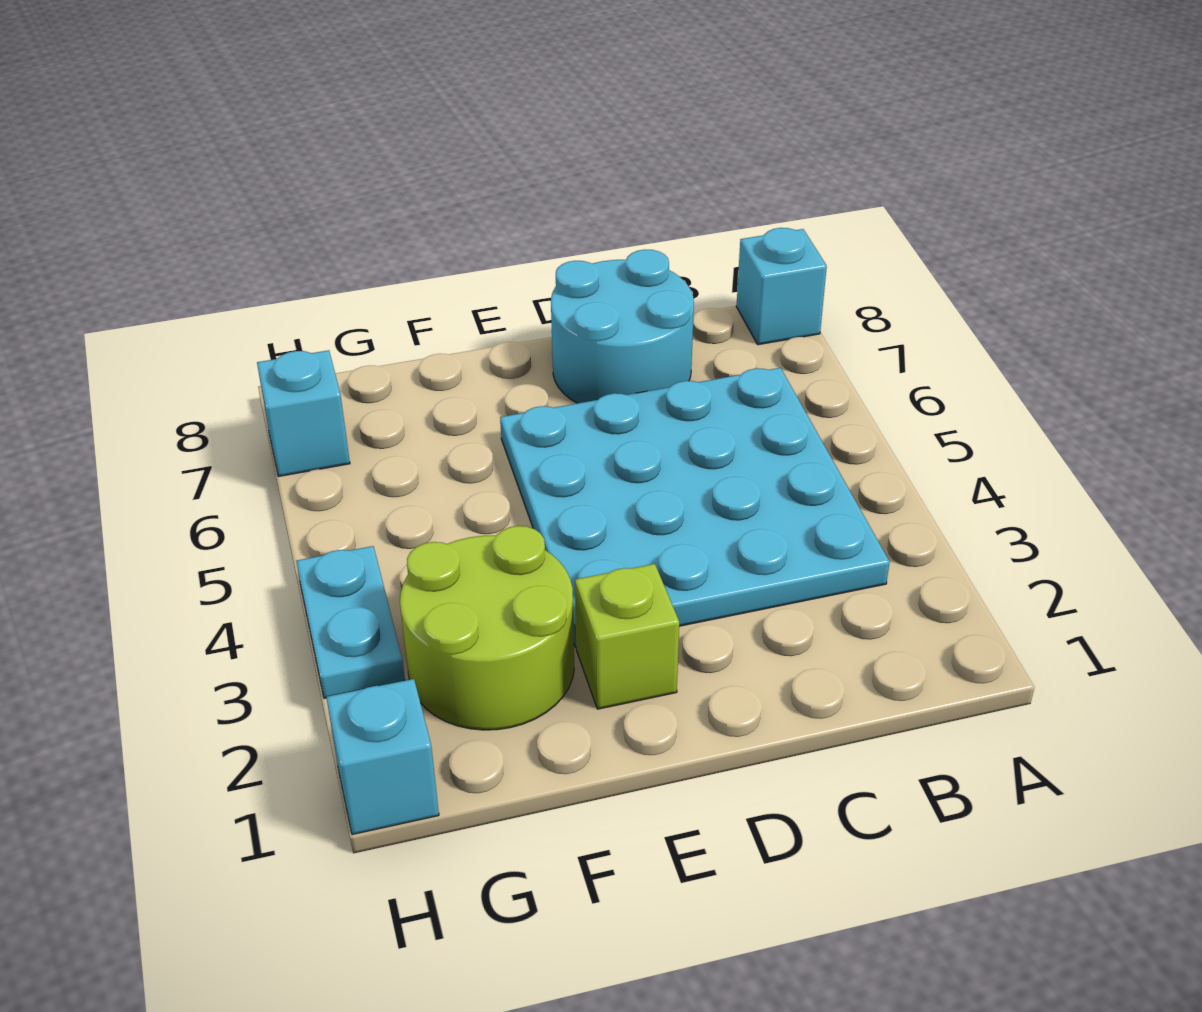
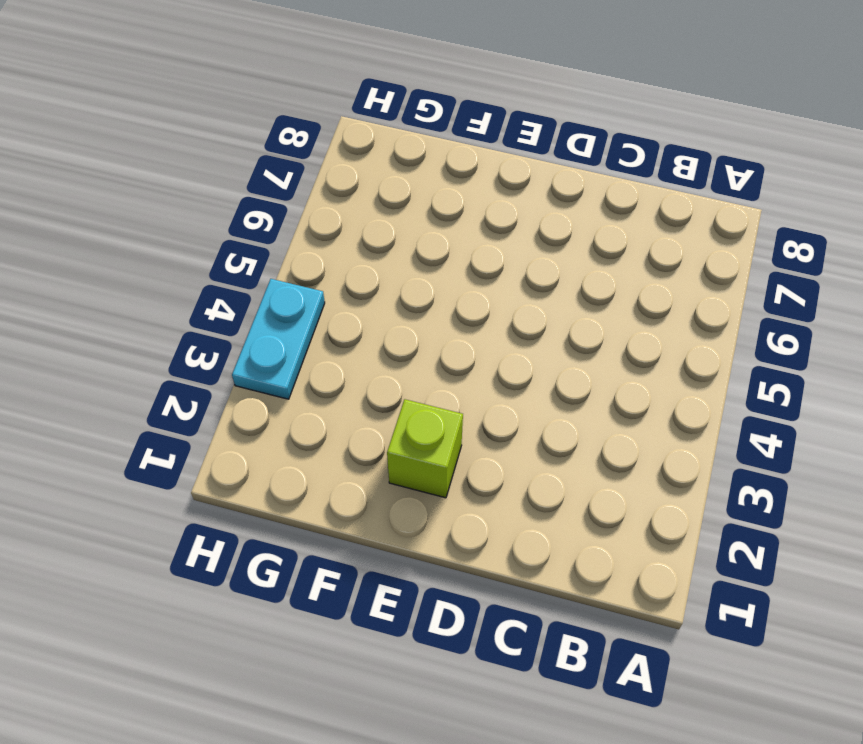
none -> cyan 1x1 brick [736,228,827,345]
none -> cyan 4x4 plate [500,368,890,647]

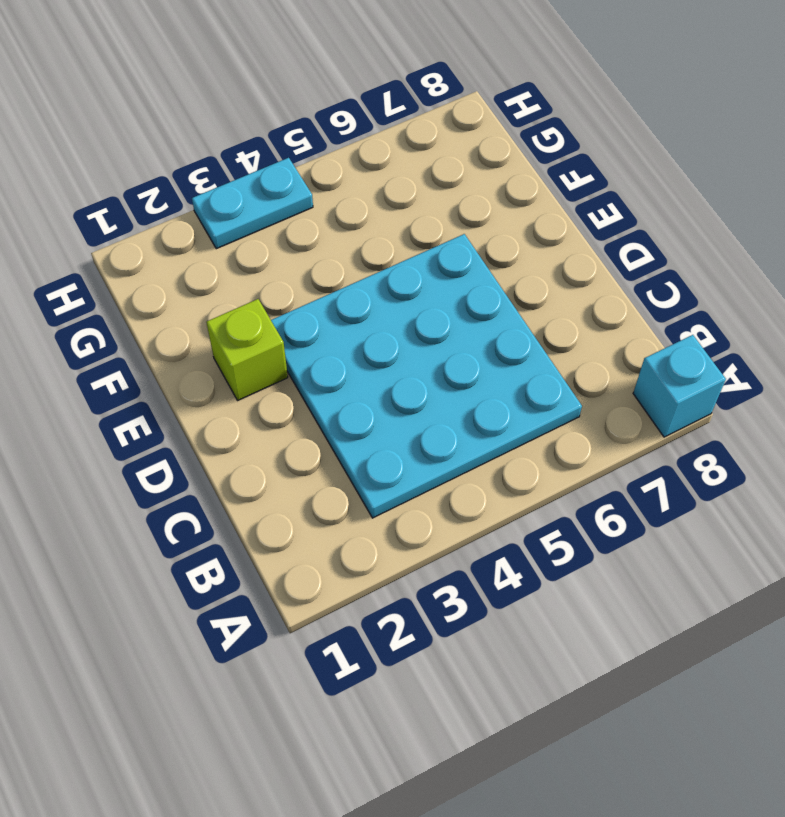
none -> cyan 2x2 round brick [551,250,694,403]
none -> lime 2x2 round brick [400,526,574,730]

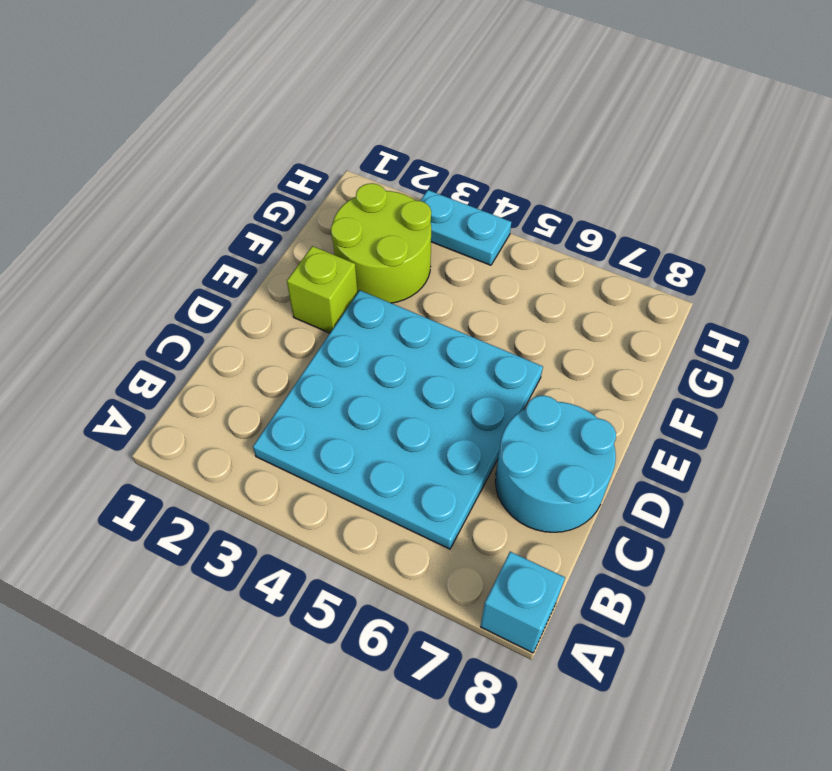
none -> cyan 1x1 brick [326,679,439,835]
none -> cyan 1x1 brick [257,350,350,477]

